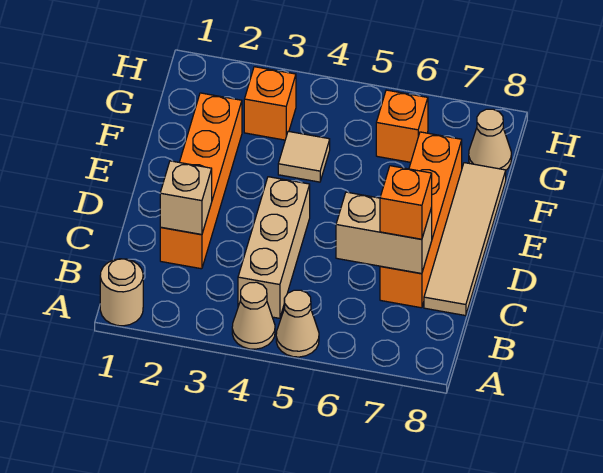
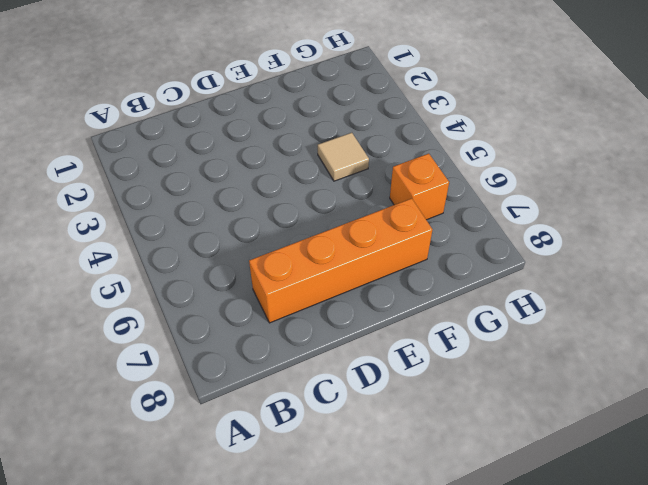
none -> tan 1x1 round brick [100,259,143,326]
none -> tan 1x1 cone [232,282,275,349]
none -> tan 1x1 cone [276,290,319,357]

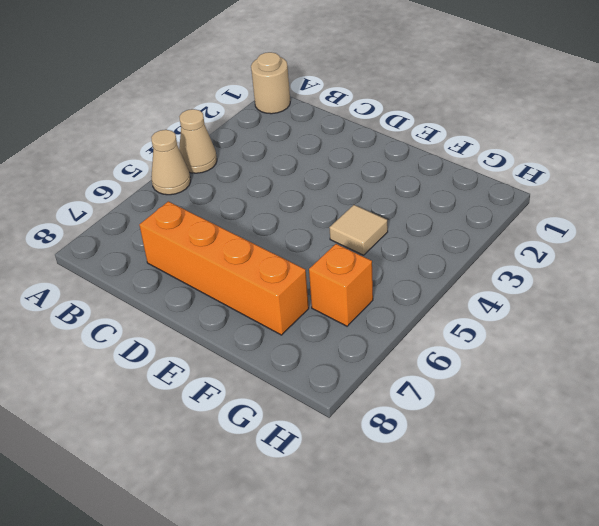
none -> tan 1x3 brick [238,177,310,318]
none -> orange 1x4 brick [160,93,242,269]
none -> tan 1x4 tile [424,163,506,316]

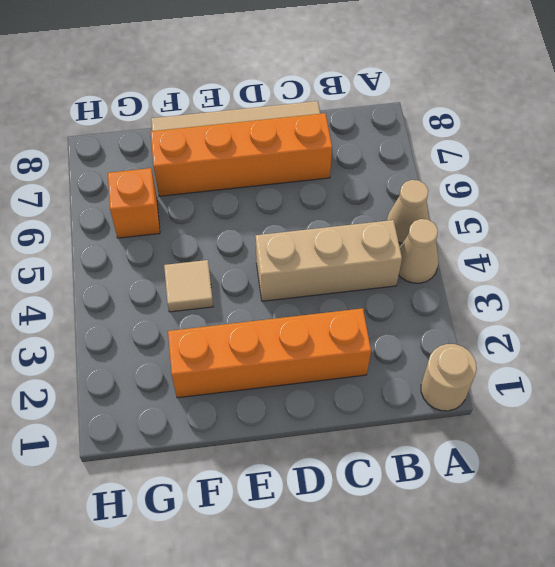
none -> orange 1x1 brick [244,67,296,140]
none -> tan 1x1 cone [469,109,511,170]
none -> tan 1x1 brick [160,161,212,235]

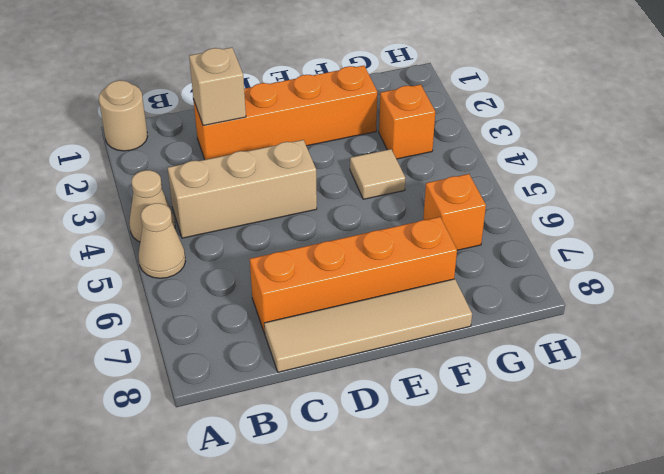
none -> tan 1x1 cone [469,109,511,170]
none -> tan 1x2 brick [336,192,432,274]
none -> orange 1x1 brick [380,166,432,239]

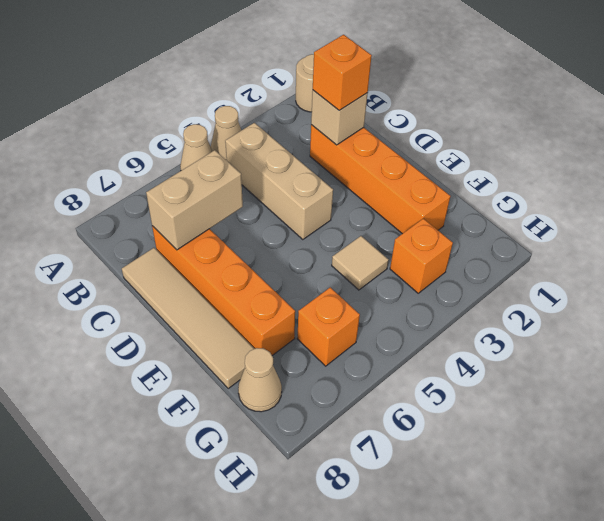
orange 1x1 brick [313,35,372,110] -> orange 1x1 brick moved to [380,166,432,239]

